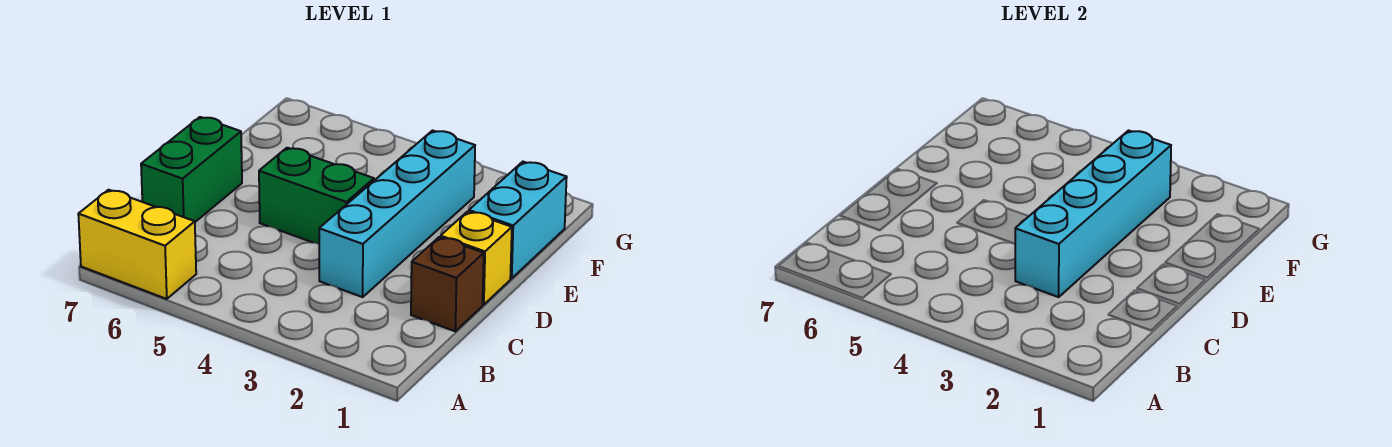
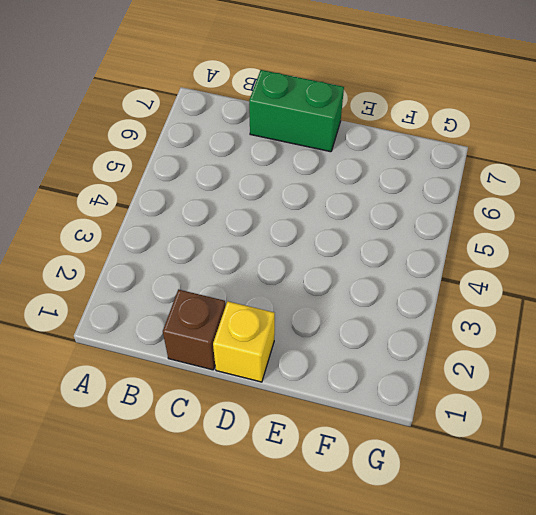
none -> yellow 1x2 brick [78,190,196,299]
none -> cyan 1x4 brick [319,131,475,297]

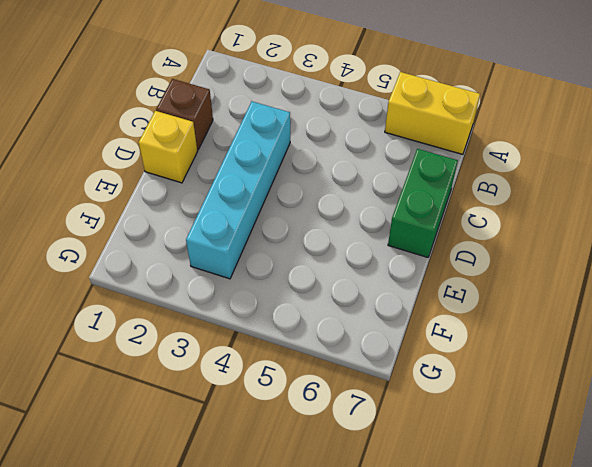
none -> green 1x2 brick [259,148,374,244]
none -> cyan 1x2 brick [469,162,567,278]

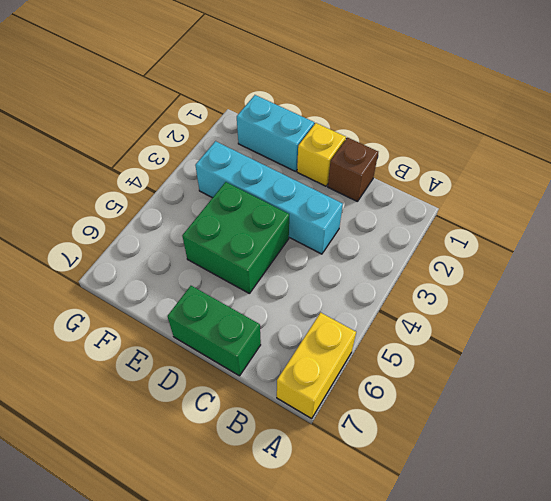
green 2x2 brick [182,182,289,293] -> green 1x2 brick [259,148,374,244]
none -> cyan 1x4 brick [1015,131,1171,297]

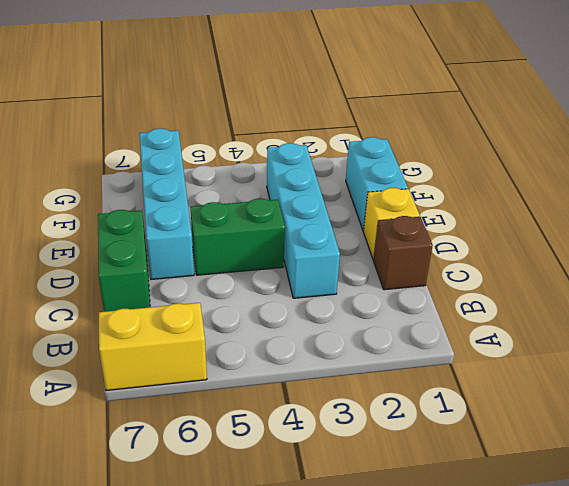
cyan 1x4 brick [139,129,194,279] -> cyan 1x4 brick moved to [1015,131,1171,297]

